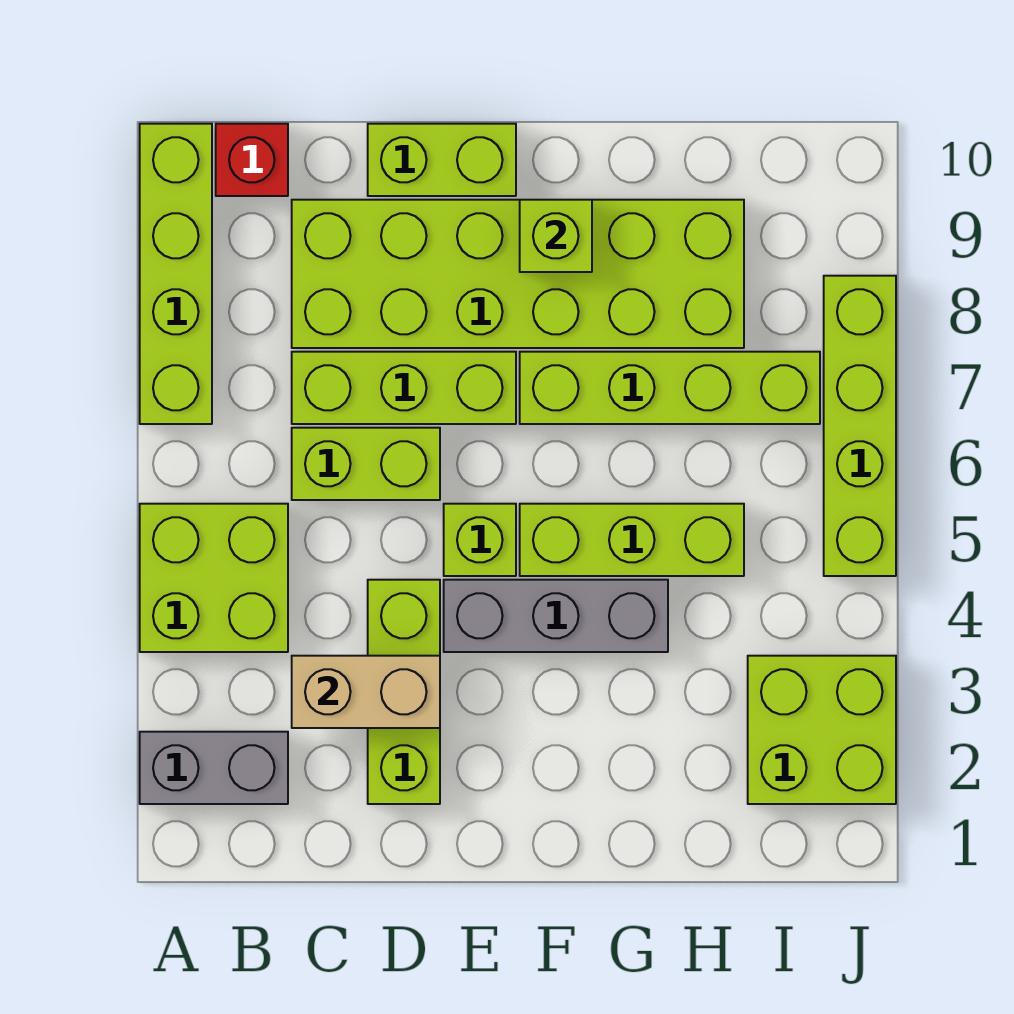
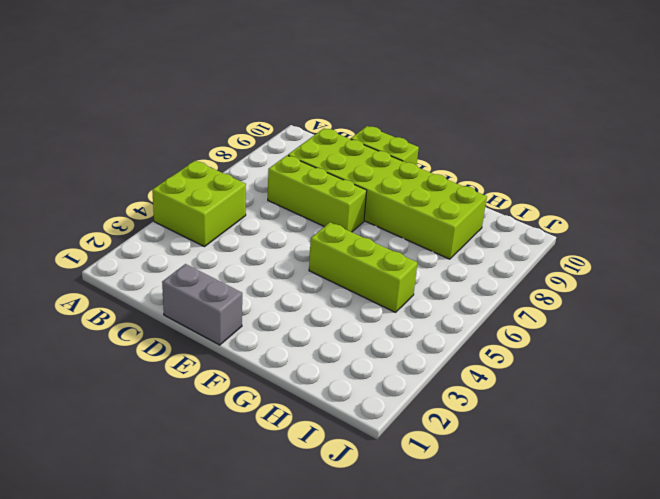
grey 1x2 brick [162,264,242,345] -> grey 1x2 brick moved to [140,732,288,804]
none -> lime 1x4 brick [140,124,212,424]
none -> red 1x1 brick [216,124,288,196]
none -> lime 1x2 brick [292,428,440,500]

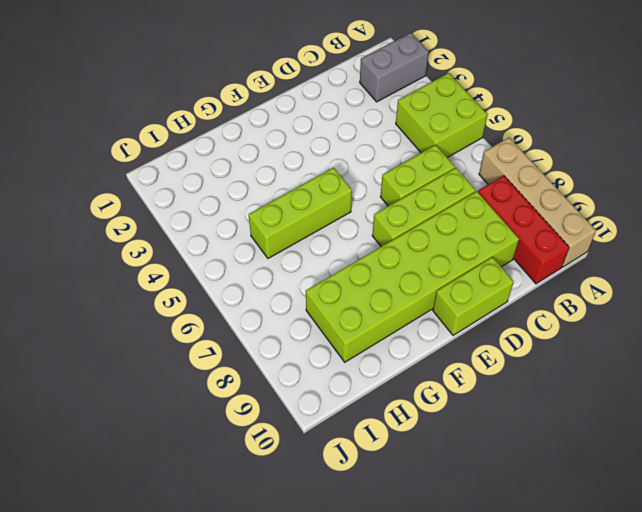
tan 1x4 brick [479,138,596,267] -> lime 1x4 brick [140,124,212,424]
red 1x3 brick [478,176,569,284] -> red 1x1 brick [216,124,288,196]
none -> lime 1x3 brick [368,580,440,804]
none -> grey 1x3 brick [444,580,668,652]
none -> lime 1x1 brick [444,504,516,576]

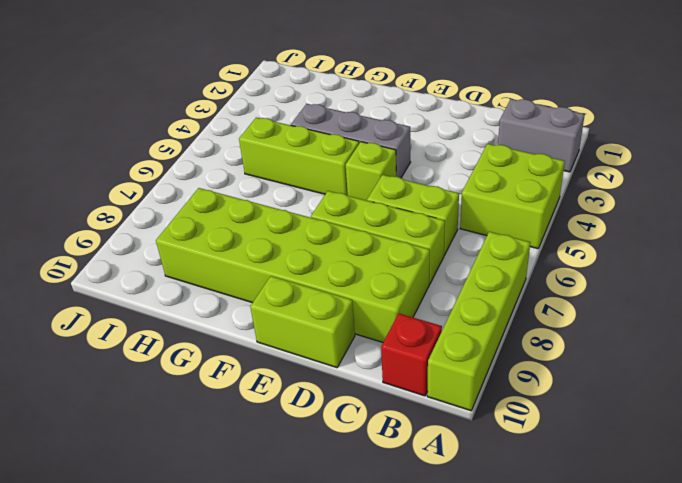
none -> lime 1x3 brick [368,580,440,804]
none -> lime 1x4 brick [520,352,820,424]
none -> lime 2x2 brick [748,656,896,804]

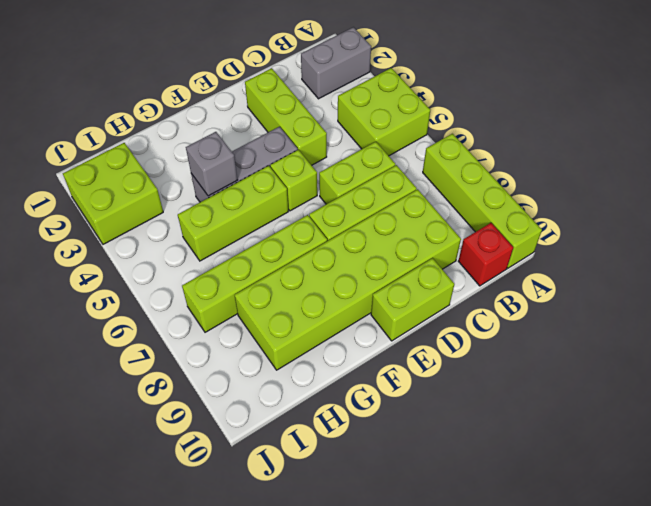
grey 1x1 brick [186,132,237,196] -> none
none -> lime 1x4 brick [824,276,896,576]
none -> tan 1x2 brick [292,656,440,728]
none -> lime 1x1 brick [520,200,592,272]

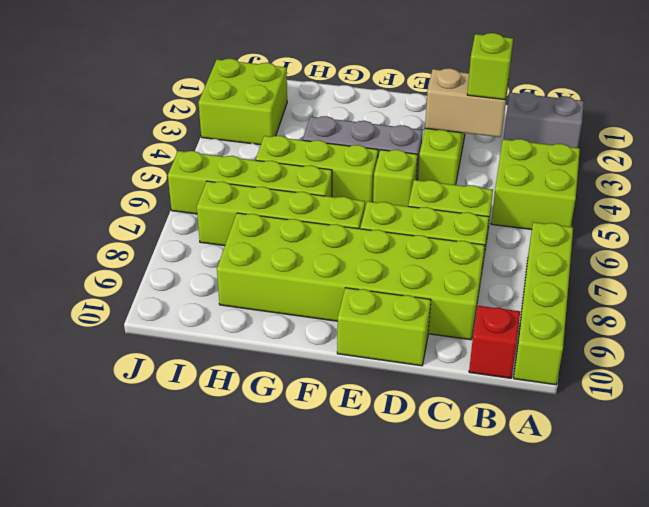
lime 1x1 brick [467,33,513,100] -> lime 1x1 brick moved to [520,200,592,272]
lime 1x4 brick [168,151,332,214] -> lime 1x4 brick turned to [824,276,896,576]

